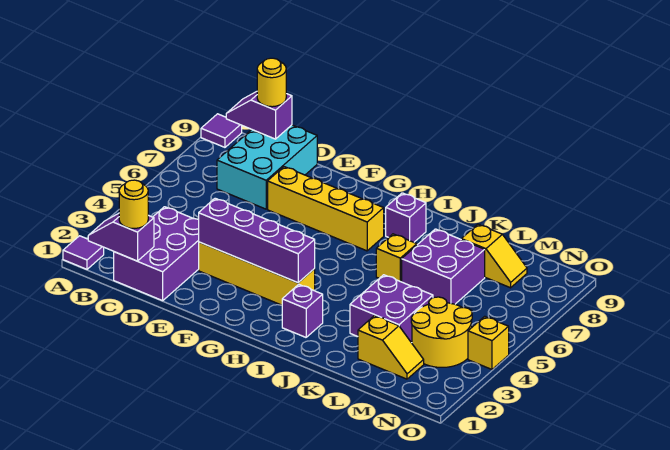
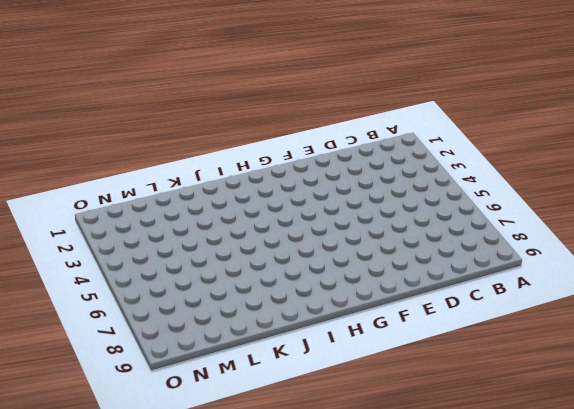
none -> purple 1x1 tile [63,236,104,269]
none -> purple 1x1 tile [201,114,242,147]
none -> purple 2x3 brick [114,207,199,301]

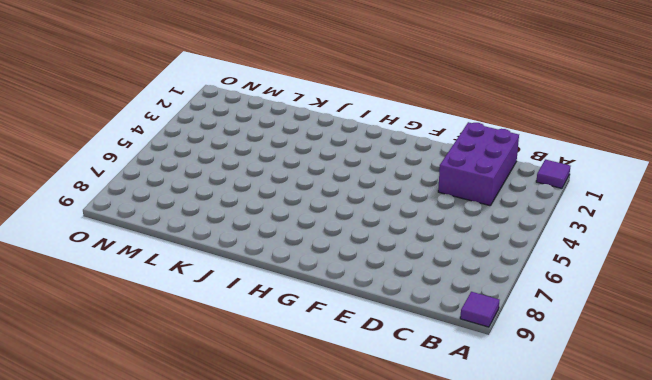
none -> cyan 2x3 brick [217,125,317,209]
none -> yellow 1x4 brick [199,242,315,305]
none -> yellow 1x4 brick [268,167,384,251]

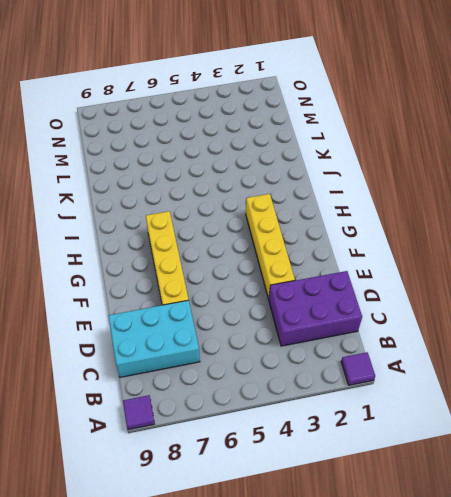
none -> purple 1x1 brick [282,284,323,337]
none -> purple 1x1 brick [386,193,426,242]
none -> yellow 1x1 brick [376,234,417,282]

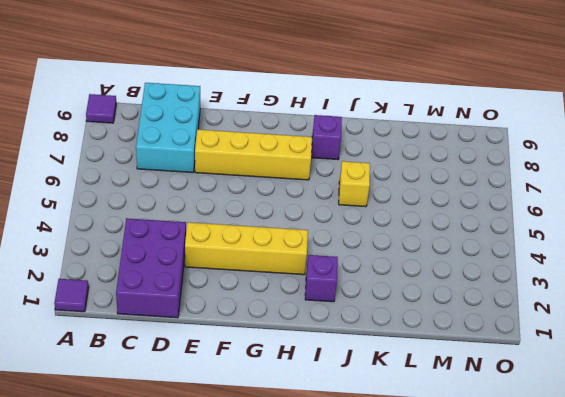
none -> purple 2x2 brick [350,275,433,343]
none -> purple 2x2 brick [402,229,485,304]
none -> yellow 1x2 slope [358,316,424,379]

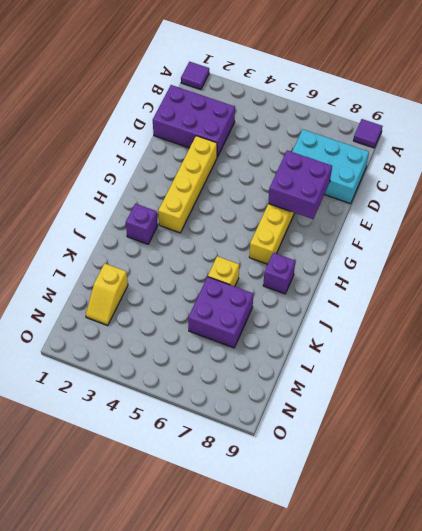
purple 2x2 brick [268,150,332,219] -> purple 2x2 brick moved to [350,275,433,343]
none -> yellow 1x2 slope [461,224,527,288]
none -> yellow 2x2 round brick [411,297,472,367]
none -> yellow 1x1 brick [468,316,509,369]

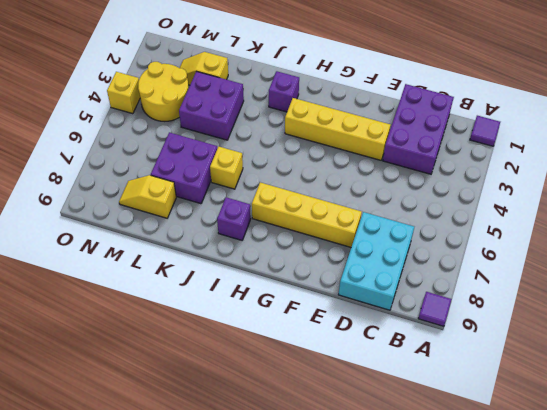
none -> purple 1x2 slope [88,213,154,261]
none -> purple 1x2 slope [226,92,292,139]
none -> purple 1x4 brick [199,198,315,283]

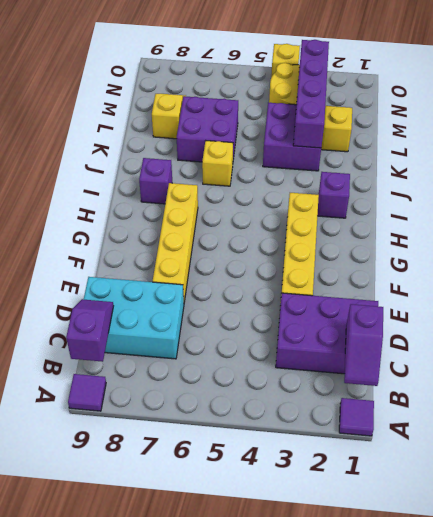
purple 1x2 slope [66,299,113,362] -> purple 1x2 slope turned to [226,92,292,139]
purple 1x4 brick [293,40,329,148] -> purple 1x4 brick moved to [199,198,315,283]
none -> yellow 1x1 round brick [119,180,148,228]
none -> yellow 1x1 round brick [257,58,286,107]

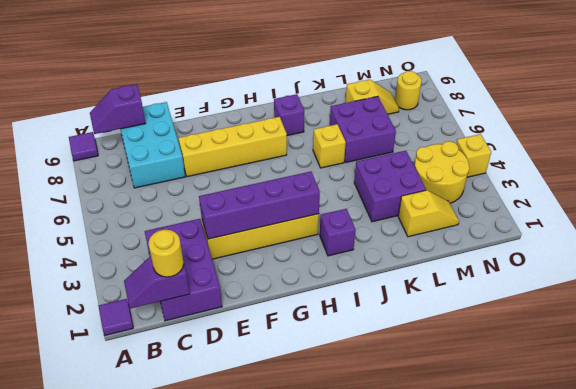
yellow 1x1 round brick [395,71,422,110] -> yellow 1x1 round brick moved to [257,58,286,107]

